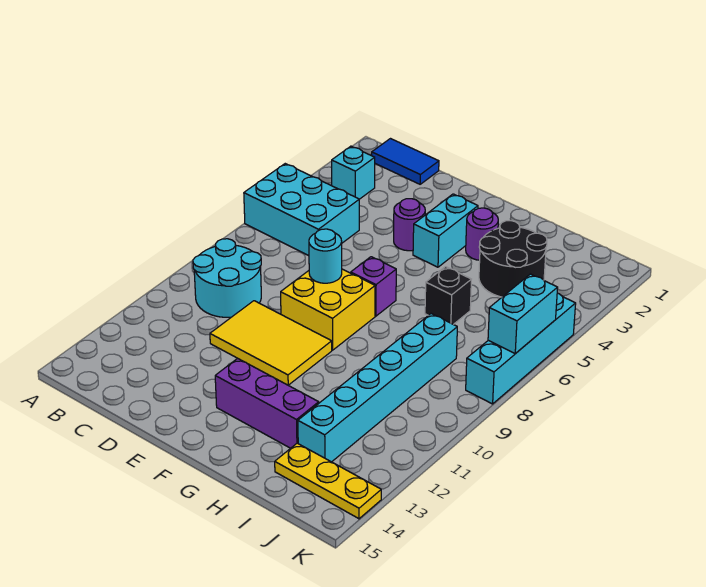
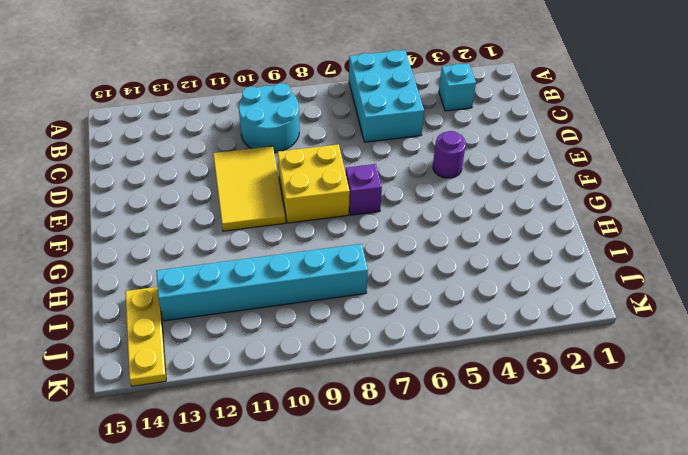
none -> blue 1x2 tile [372,139,439,184]
none -> cyan 1x2 brick [413,194,478,267]
none -> purple 1x3 brick [215,358,319,448]

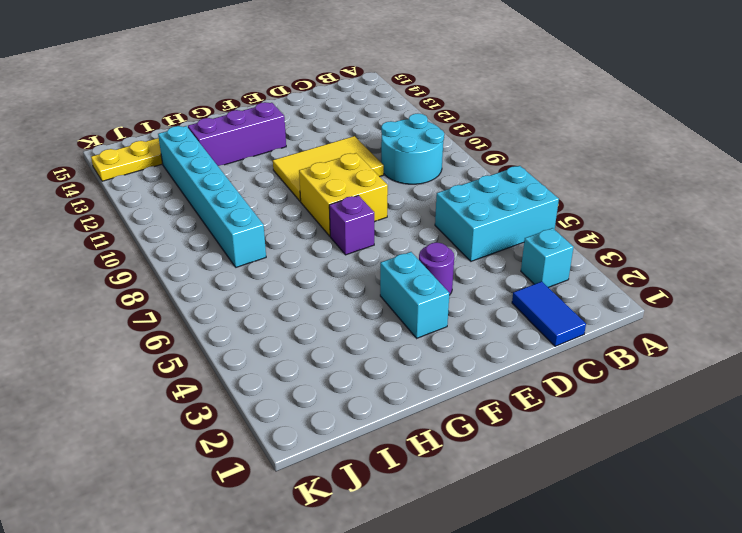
blue 1x2 tile [512,281,586,346] -> blue 1x2 tile turned to [372,139,439,184]
none -> purple 1x1 round brick [466,208,498,260]
none -> black 2x2 round brick [479,221,547,297]
none -> black 1x1 brick [425,267,471,324]

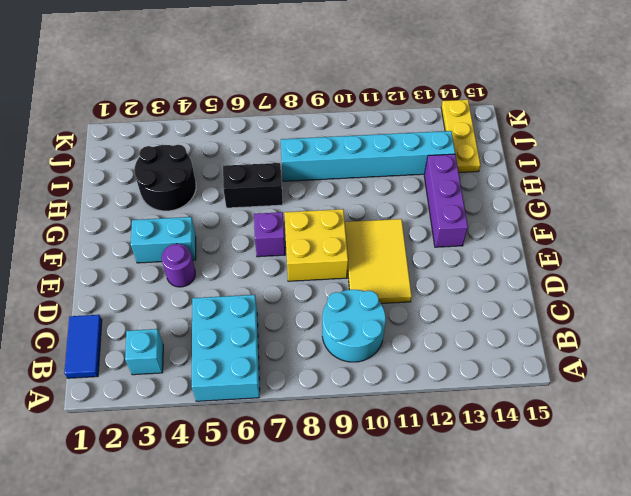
black 1x2 brick [223,163,283,208] -> black 1x1 brick [425,267,471,324]
none -> purple 1x1 round brick [466,208,498,260]
none -> cyan 1x4 brick [466,293,576,404]
none -> cyan 1x1 round brick [309,229,342,283]

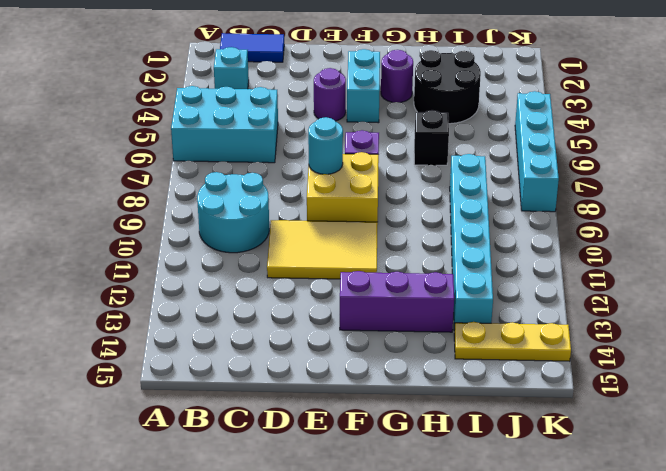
none -> cyan 1x2 brick [488,274,558,354]

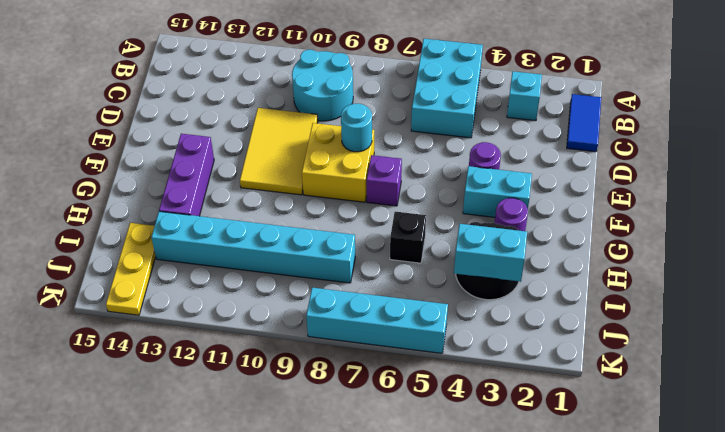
cyan 1x2 brick [454,224,527,282] -> cyan 1x2 brick moved to [488,274,558,354]

